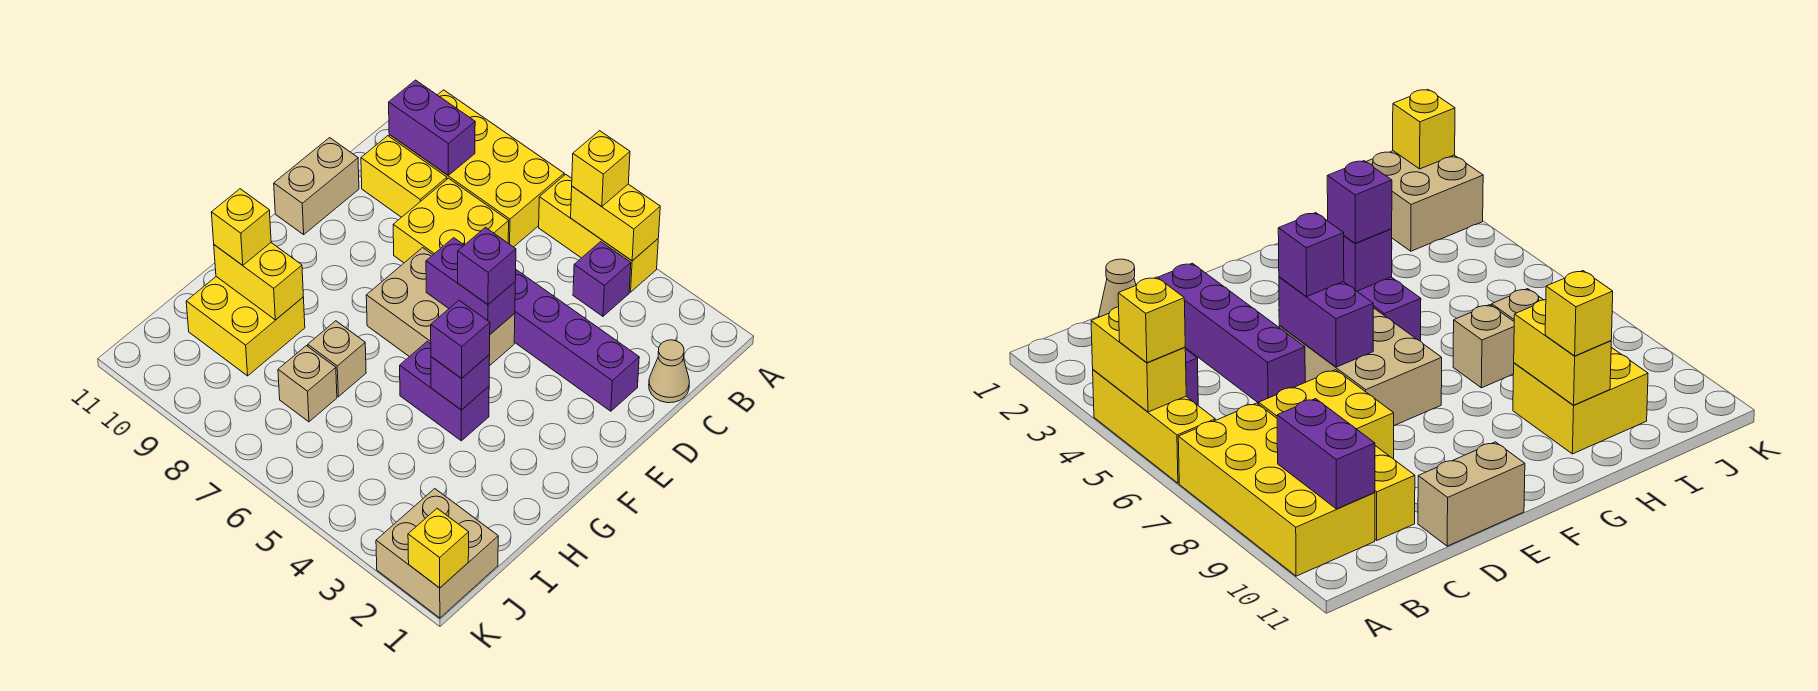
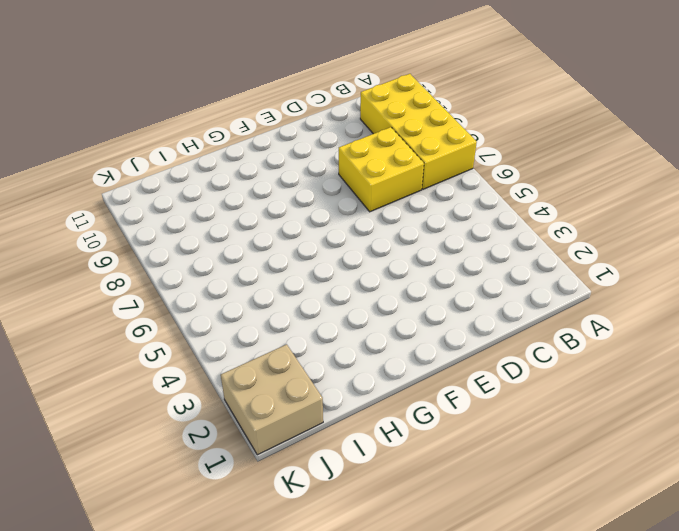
none -> yellow 1x3 brick [539,174,658,292]
none -> purple 1x1 brick [573,242,631,316]
none -> tan 1x1 cone [649,340,689,403]

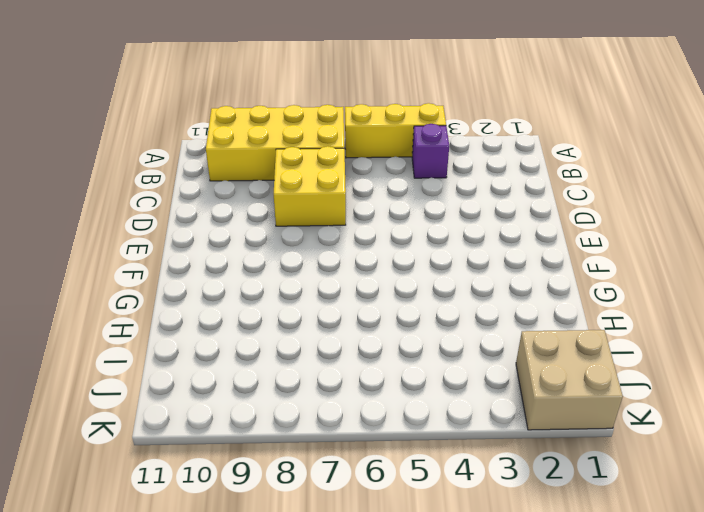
none -> tan 1x1 cone [649,340,689,403]
none -> yellow 1x2 brick [361,136,447,217]
none -> purple 1x4 brick [514,270,639,411]

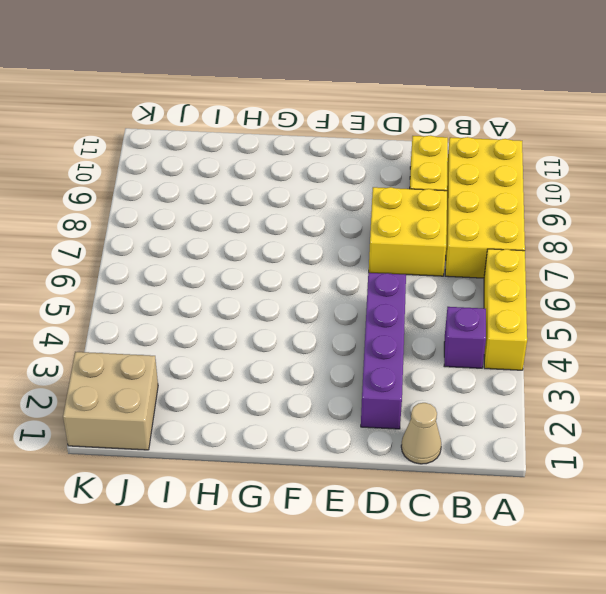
none -> tan 1x2 brick [274,138,359,234]
none -> tan 2x3 brick [366,248,515,366]
none -> purple 1x2 brick [400,341,489,441]

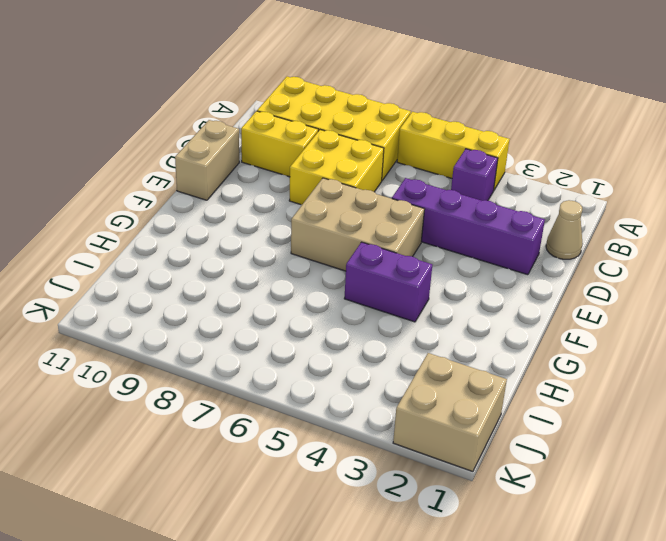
none -> tan 1x1 brick [308,321,366,397]
none -> yellow 2x2 brick [186,277,305,376]
none -> tan 1x1 brick [278,346,337,422]

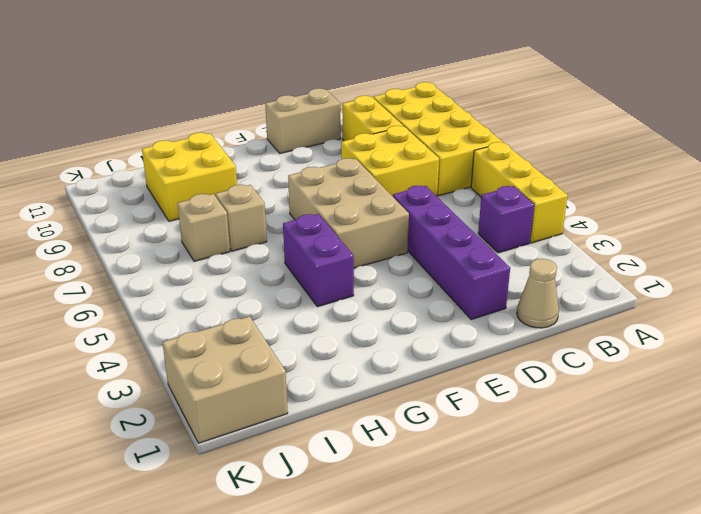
none -> yellow 1x2 brick [571,184,660,261]
none -> purple 1x2 brick [389,80,475,175]
none -> purple 1x2 brick [426,238,515,334]

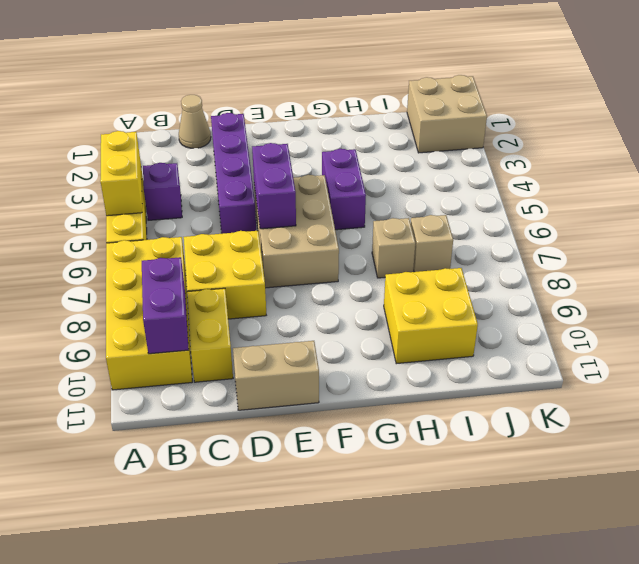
none -> purple 1x1 brick [431,355,490,410]
none -> yellow 1x2 brick [214,243,303,320]
none -> yellow 1x1 brick [408,508,469,588]

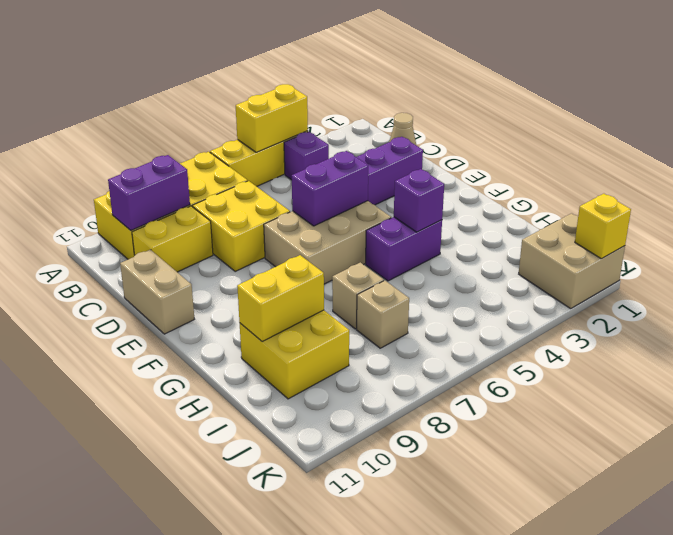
none -> yellow 1x1 brick [572,131,630,207]
none -> purple 1x1 brick [458,228,516,305]
none -> purple 1x1 brick [431,301,490,379]

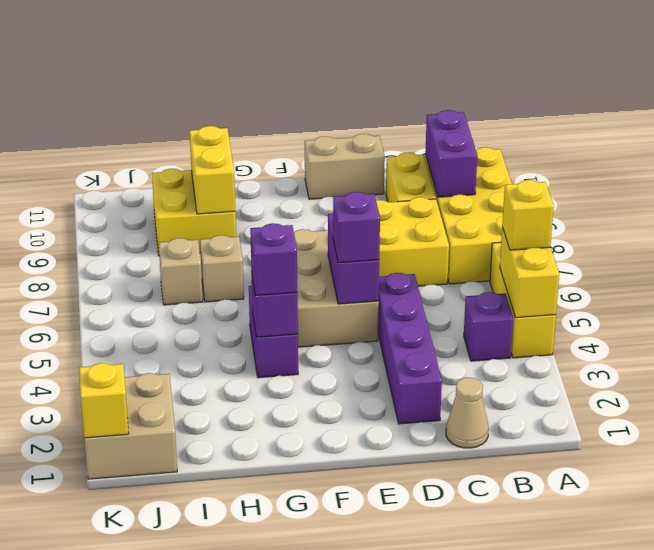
none -> yellow 1x1 brick [211,189,271,265]

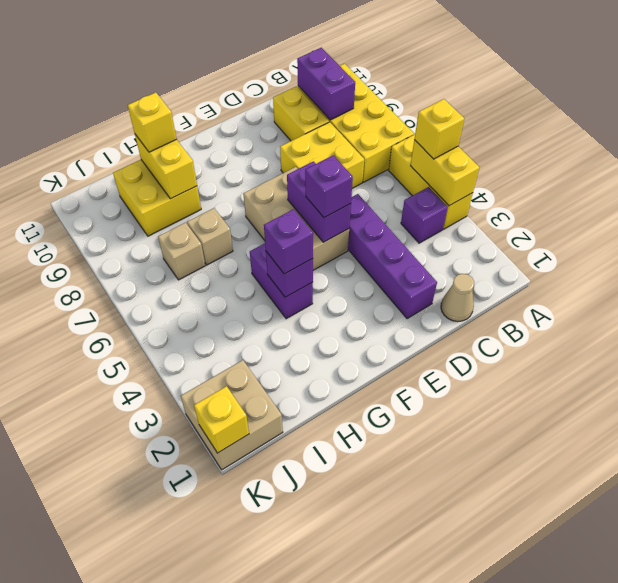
none -> tan 1x2 brick [274,138,359,234]

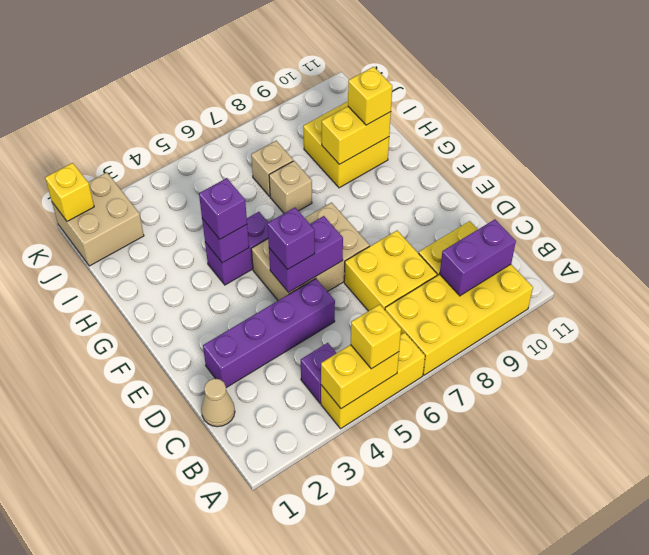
none -> tan 1x2 brick [274,138,359,234]

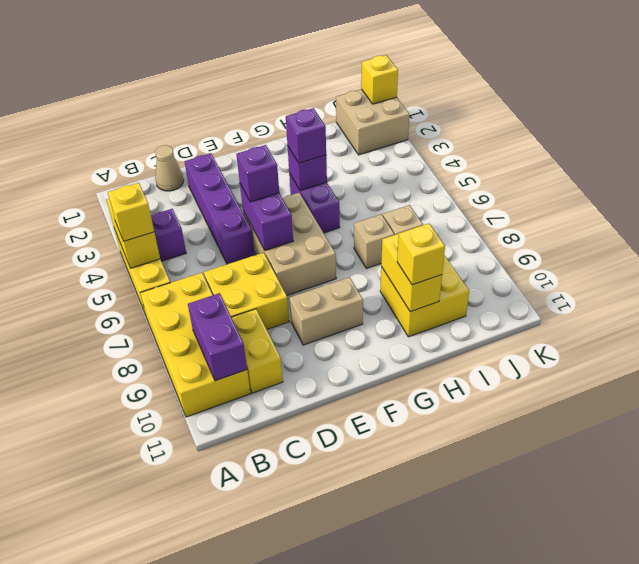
tan 1x2 brick [289,277,363,345] -> tan 1x2 brick moved to [274,138,359,234]

